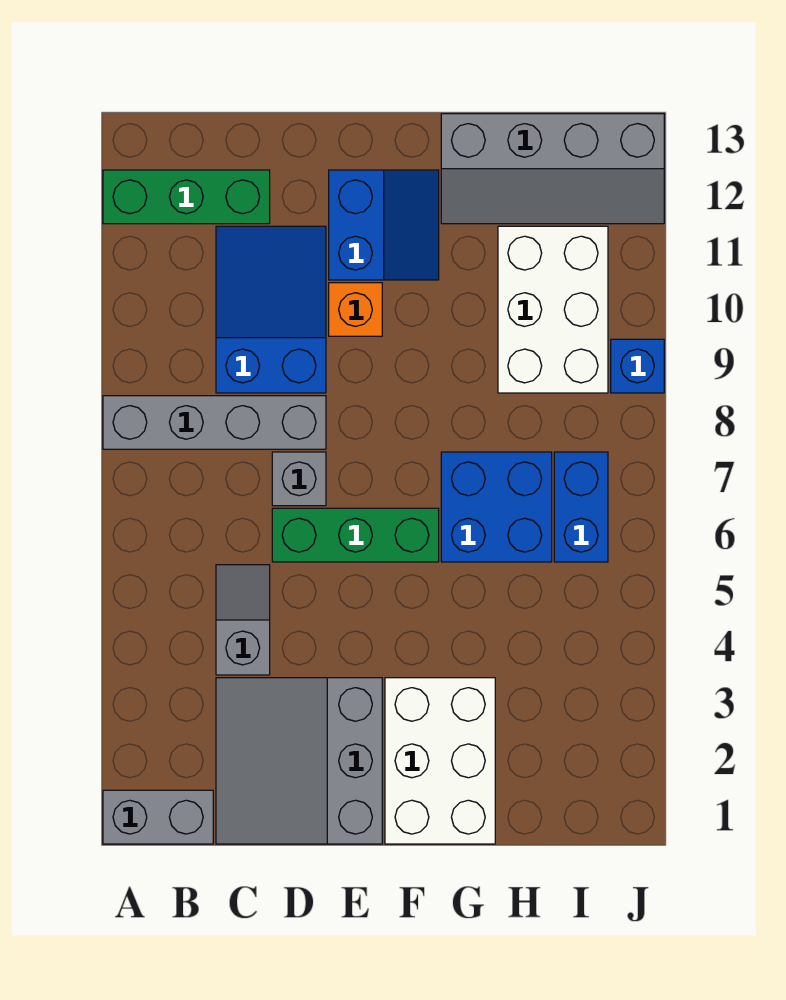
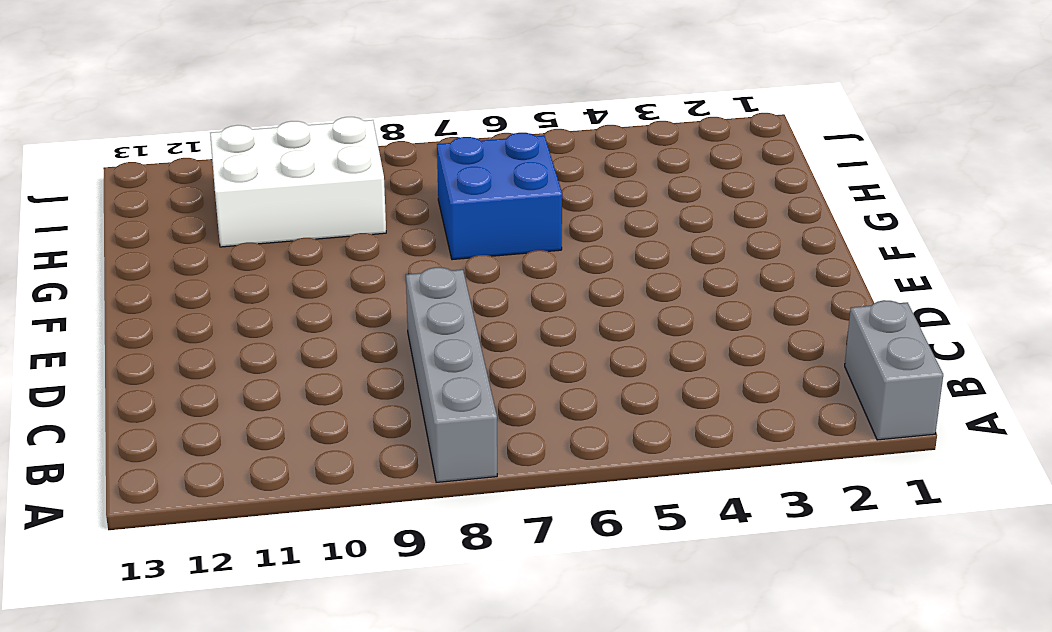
none -> green 1x3 brick [103,170,270,224]
none -> grey 3x3 slope [216,678,382,844]
none -> grey 1x2 slope [216,565,270,675]

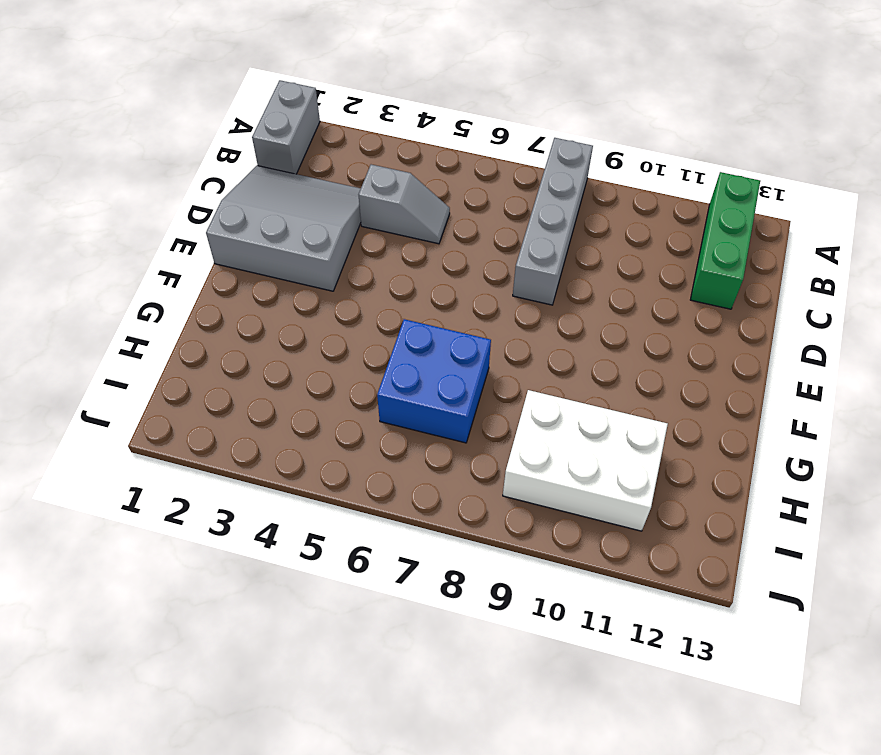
none -> blue 2x3 slope [216,226,326,393]
none -> green 1x3 brick [272,508,439,562]
none -> grey 1x1 brick [272,452,326,506]

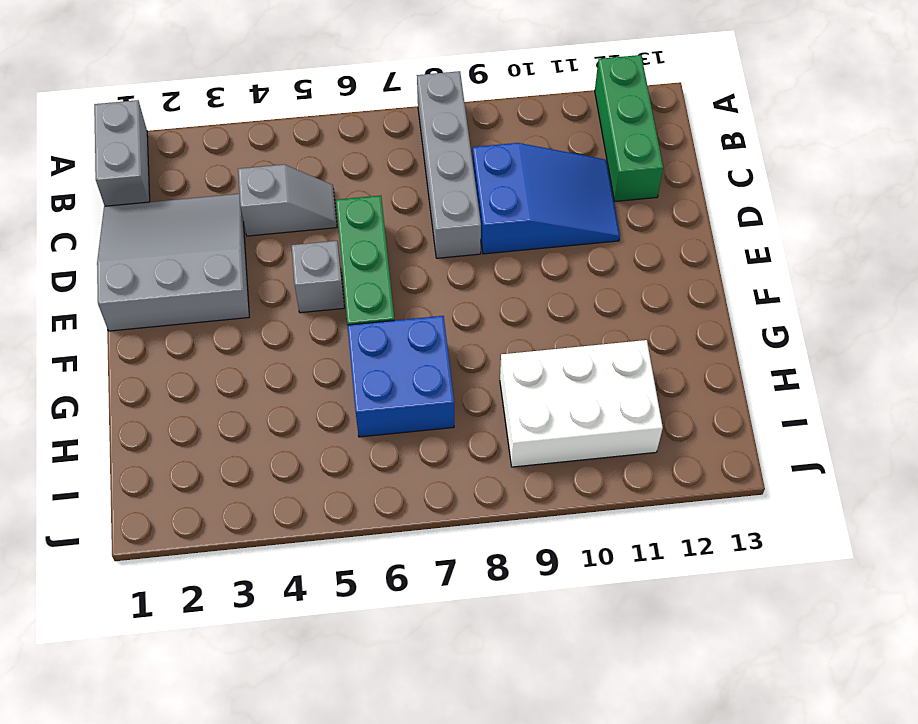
grey 1x1 brick [292,241,344,313] -> grey 1x1 brick moved to [272,452,326,506]
none -> orange 1x1 brick [329,283,382,336]
none -> blue 2x2 slope [329,170,439,280]
none -> white 2x3 brick [385,678,495,844]

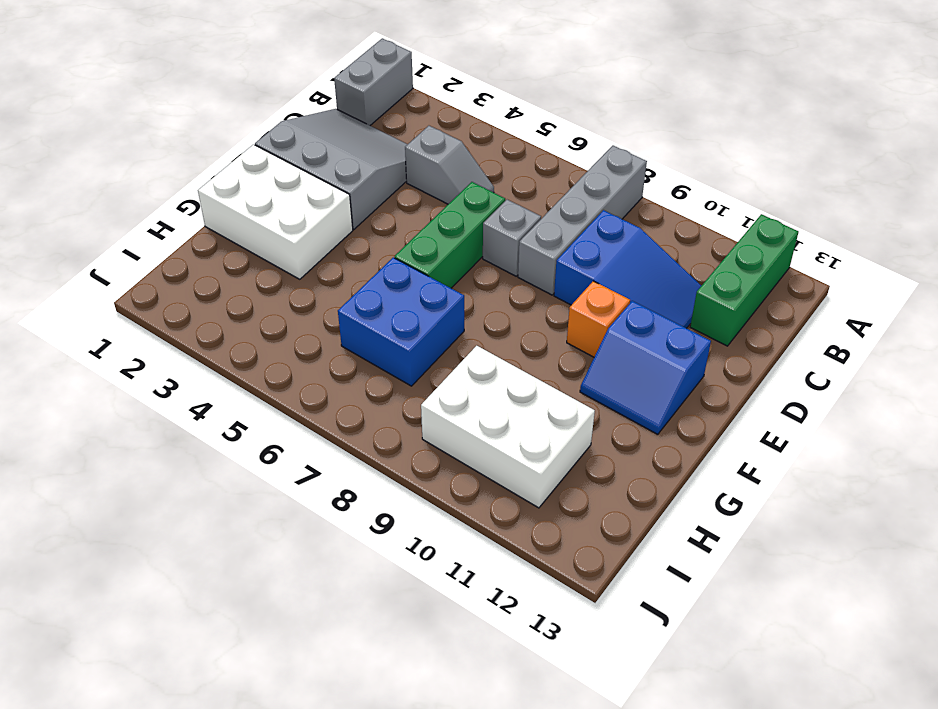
none -> grey 2x4 slope [441,114,664,224]
none -> blue 1x2 brick [554,452,608,562]
none -> blue 1x1 brick [611,339,664,393]

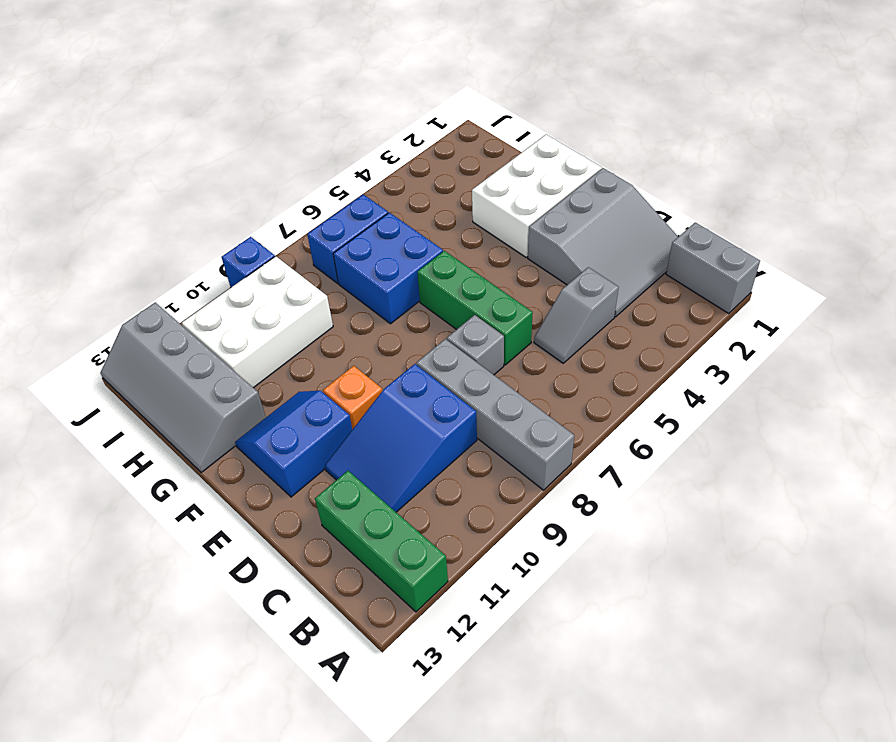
grey 2x4 slope [101,302,266,473] -> grey 2x4 slope turned to [441,114,664,224]

